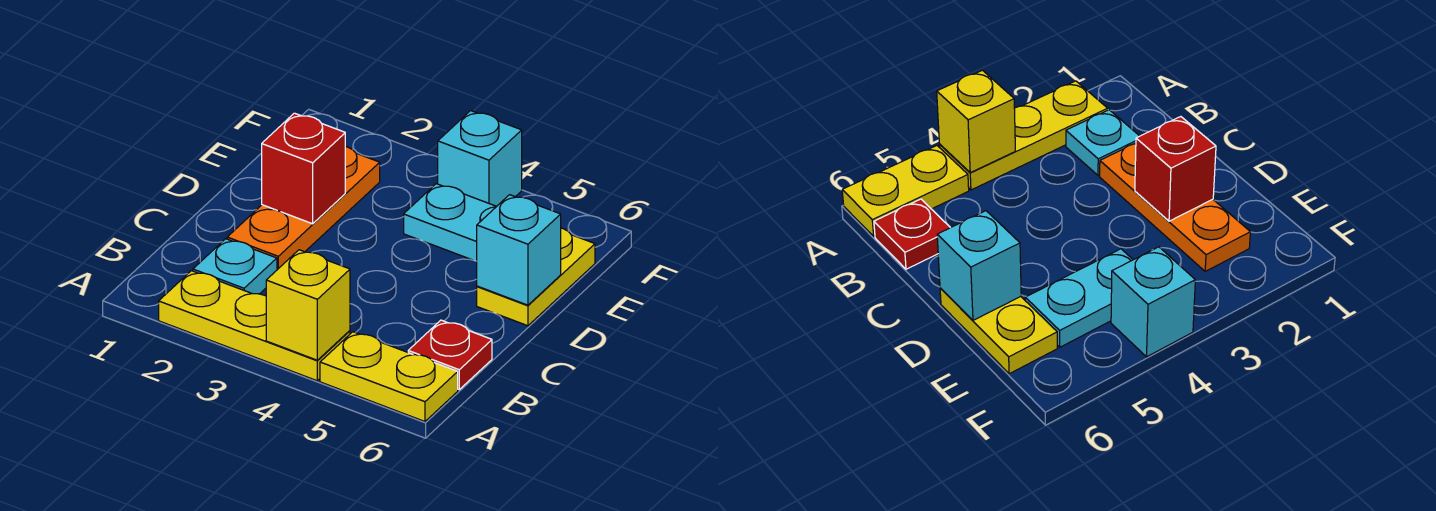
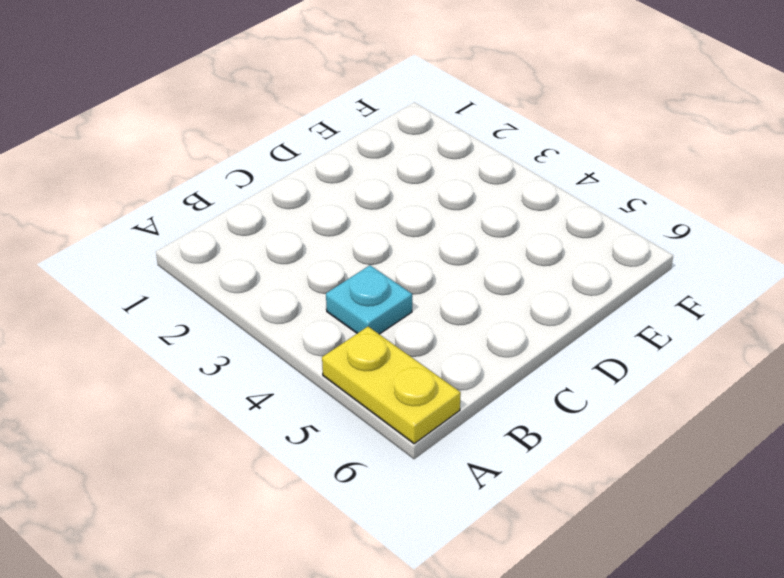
cyan 1x1 plate [326,265,412,334] -> cyan 1x1 plate moved to [193,239,277,294]
none -> yellow 1x3 plate [159,271,350,381]
none -> red 1x1 plate [408,320,492,389]

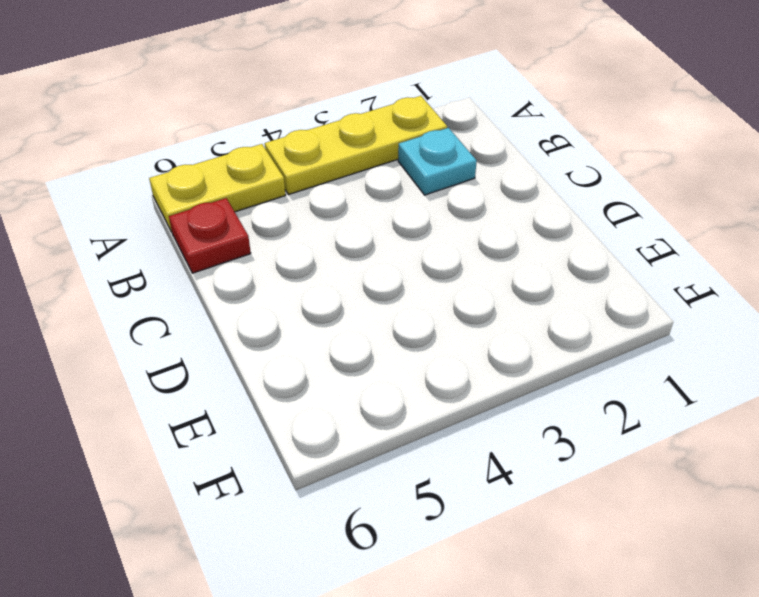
none -> orange 1x3 plate [227,147,380,270]
none -> yellow 1x2 plate [477,228,595,326]

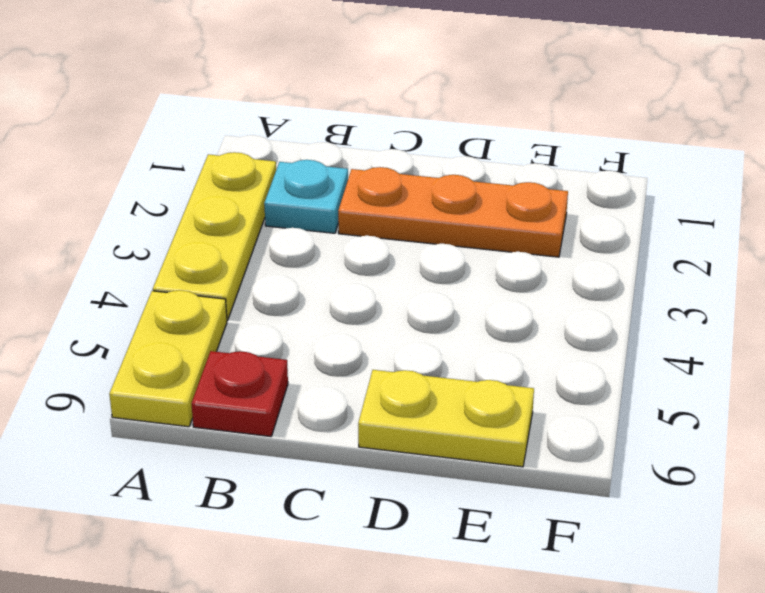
none -> cyan 1x2 plate [404,184,496,261]
none -> cyan 1x1 brick [438,111,522,206]

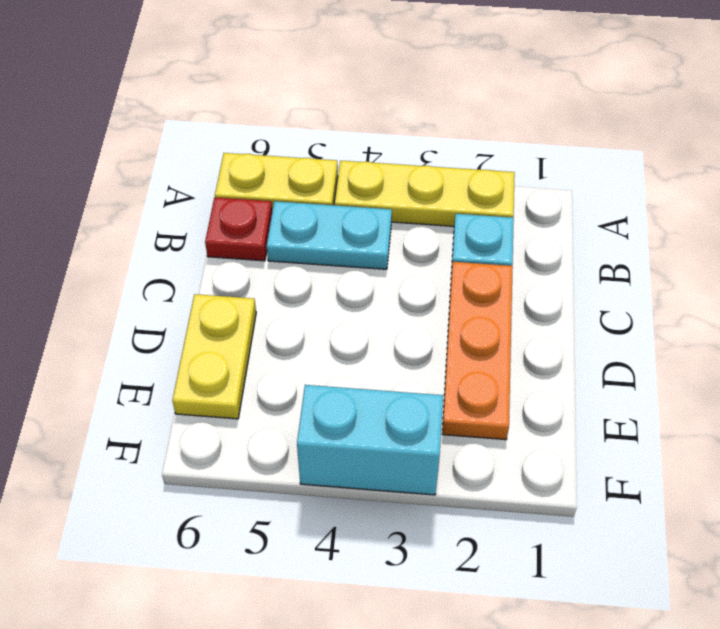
cyan 1x2 plate [267,201,392,269] -> cyan 1x2 plate moved to [404,184,496,261]
cyan 1x2 brick [297,385,443,495] -> cyan 1x1 brick [438,111,522,206]
none -> yellow 1x1 brick [266,250,350,360]
none -> red 1x1 brick [262,113,345,224]

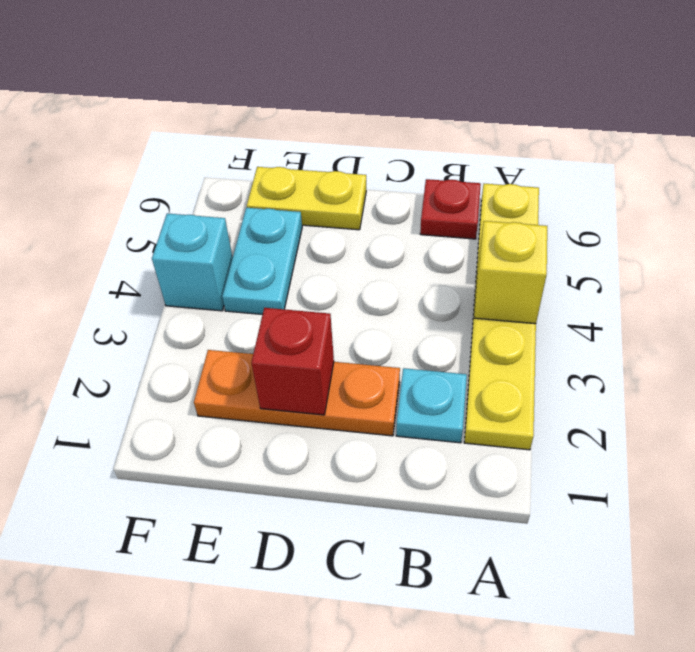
none -> cyan 1x1 brick [477,195,561,305]

